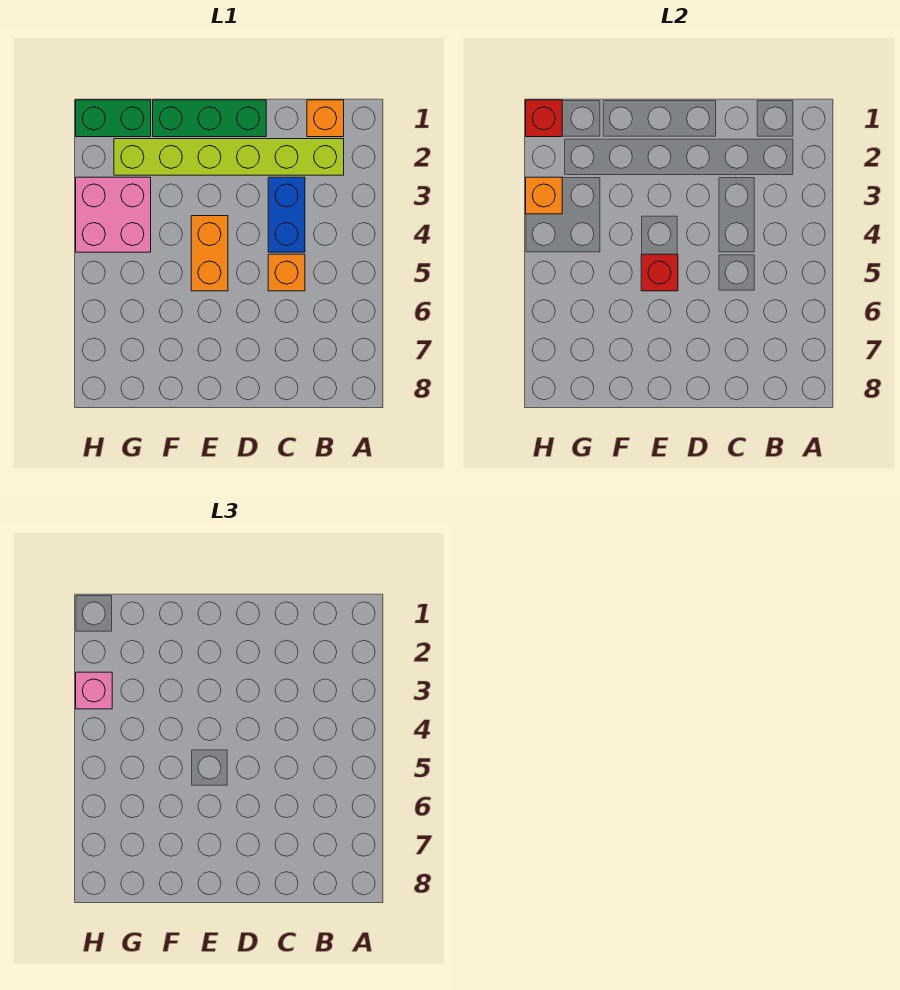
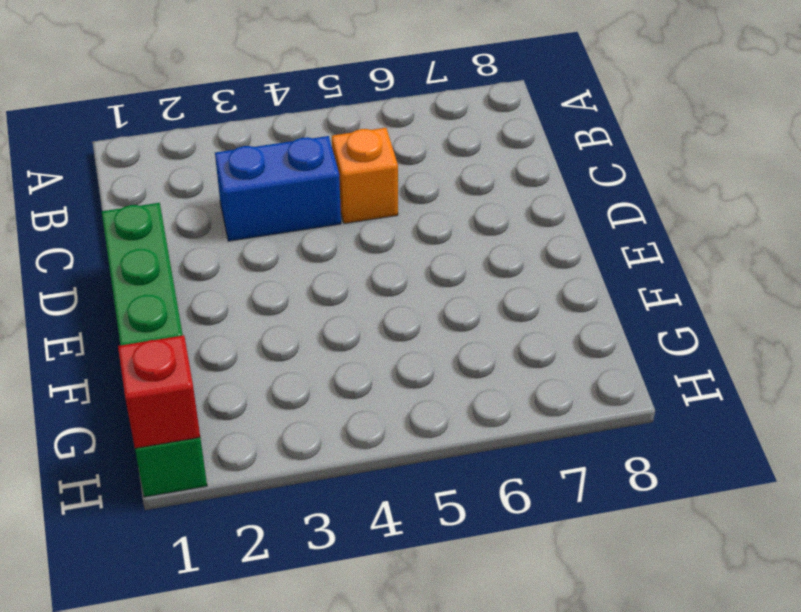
none -> orange 1x1 brick [307,100,344,137]
none -> lime 1x6 brick [114,139,344,175]
none -> orange 1x2 brick [191,216,228,291]

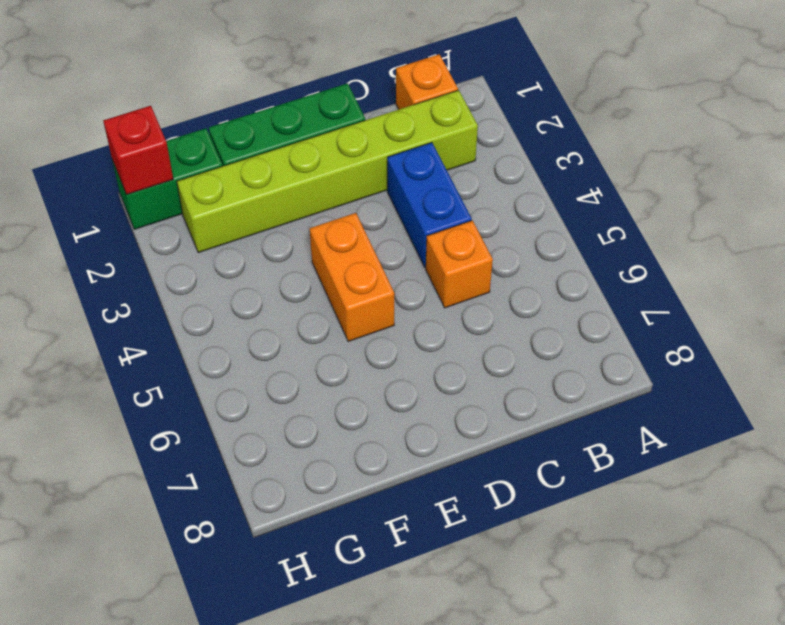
none -> pink 2x2 brick [76,177,151,252]
none -> red 1x1 brick [641,254,678,291]
none -> orange 1x1 brick [526,177,562,214]

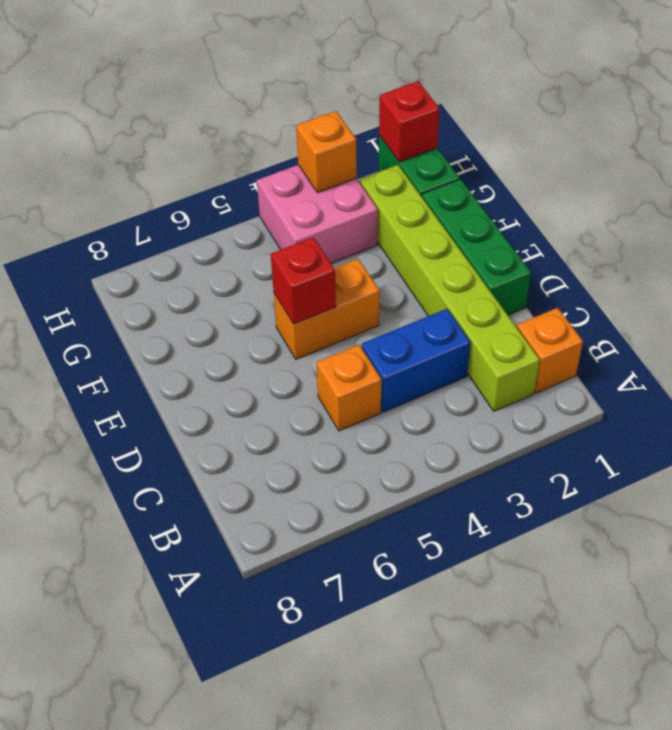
none -> pink 1x1 brick [76,672,112,709]

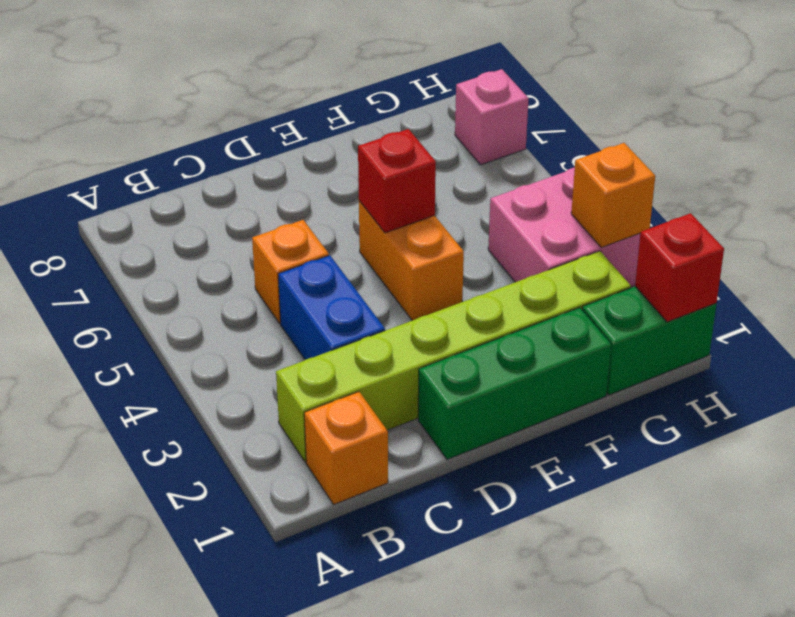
pink 1x1 brick [455,69,529,165] -> pink 1x1 brick moved to [76,672,112,709]

